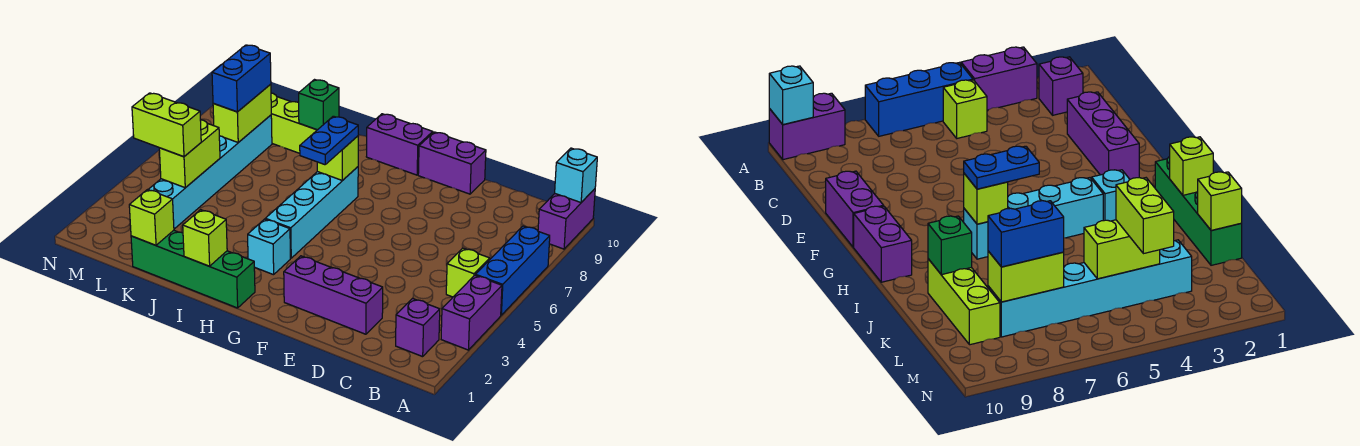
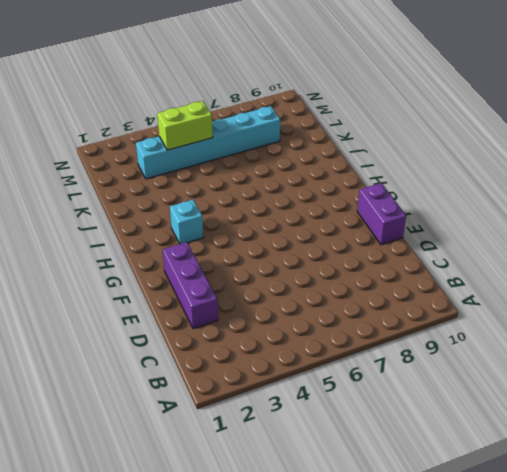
none -> purple 1x2 brick [441,275,502,350]
none -> blue 1x3 brick [476,226,550,315]
none -> purple 1x2 brick [538,189,595,249]

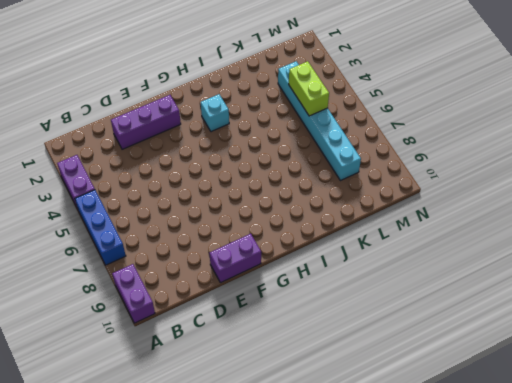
none -> purple 1x1 brick [396,299,440,357]
none -> lime 1x1 brick [446,248,490,297]
none -> purple 1x2 brick [366,114,433,175]

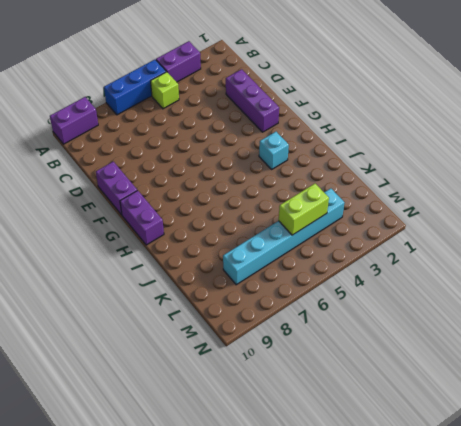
none -> purple 1x1 brick [396,299,440,357]
none -> green 1x4 brick [131,230,255,308]
none -> cyan 1x4 brick [265,167,358,258]

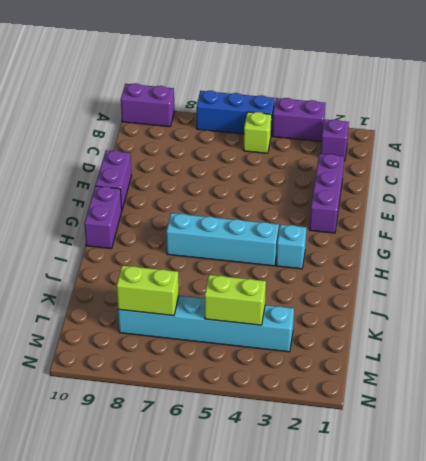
none -> green 1x4 brick [131,230,255,308]
none -> lime 1x3 brick [271,93,317,153]
none -> cyan 1x1 brick [555,148,597,202]

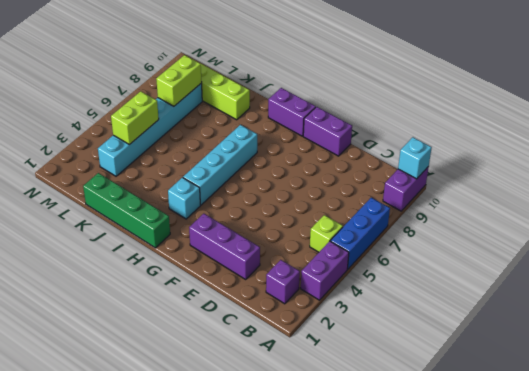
none -> lime 1x1 brick [317,136,358,181]
none -> lime 1x1 brick [183,210,227,266]
none -> green 1x1 brick [299,80,339,130]

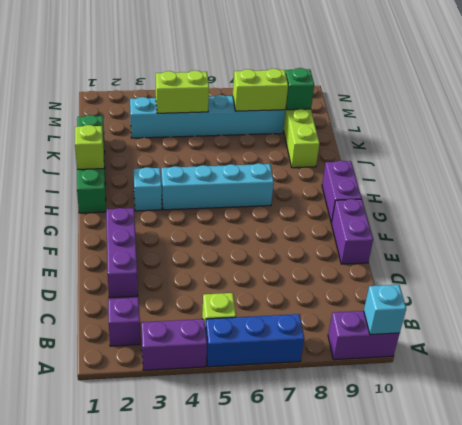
green 1x1 brick [286,68,314,110] -> green 1x1 brick moved to [299,80,339,130]
none -> lime 1x1 brick [317,136,358,181]
none -> lime 1x1 brick [129,190,174,245]
none -> blue 1x2 plate [300,116,358,165]

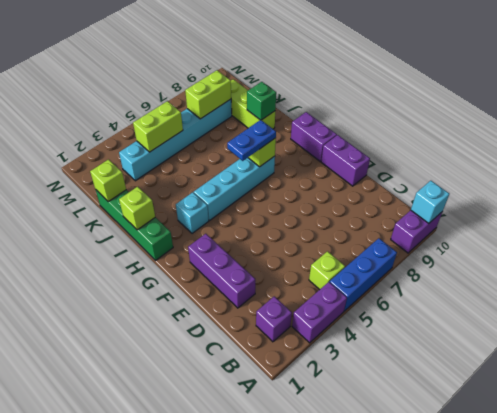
none -> lime 1x2 brick [132,93,201,157]
none -> blue 1x2 brick [212,45,271,112]

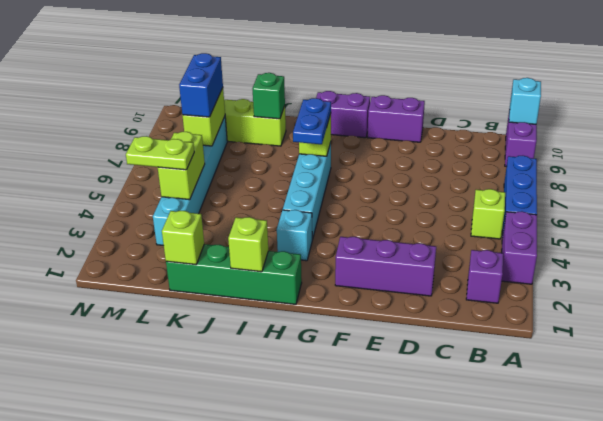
lime 1x2 plate [126,136,194,170] -> lime 1x2 brick [132,93,201,157]

